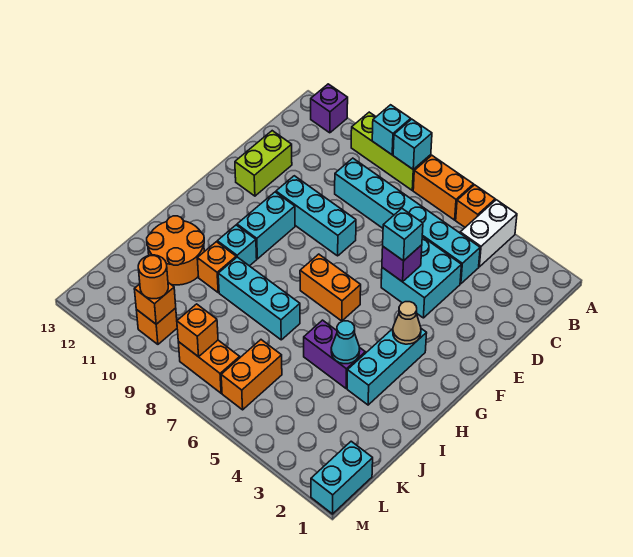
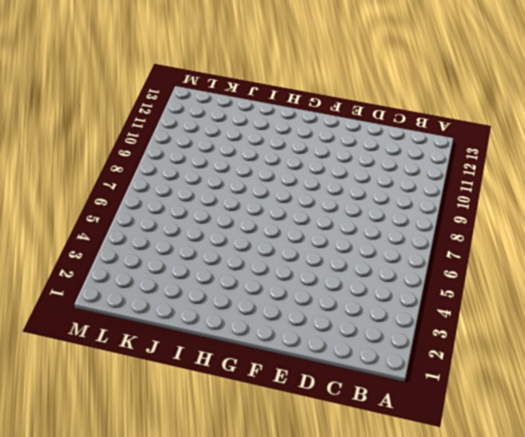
none -> white 1x2 brick [460,200,517,267]
none -> orange 1x1 brick [456,185,495,227]
none -> orange 1x2 brick [413,156,474,220]
none -> lime 1x3 brick [351,112,431,190]

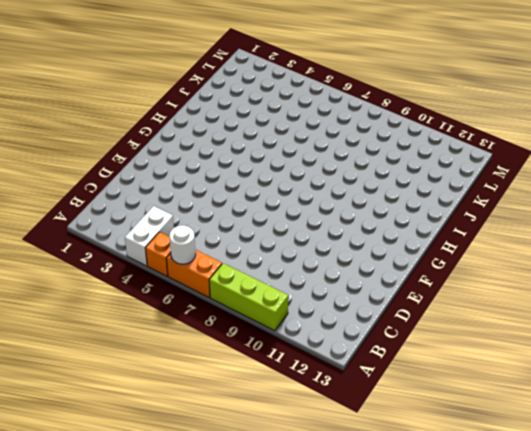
white 1x1 round brick [169,225,196,264] -> none
none -> purple 1x1 brick [311,84,348,133]
none -> cyan 1x6 brick [335,158,480,284]
none -> cyan 2x2 brick [381,237,461,318]
none -> lime 1x2 brick [235,131,292,196]

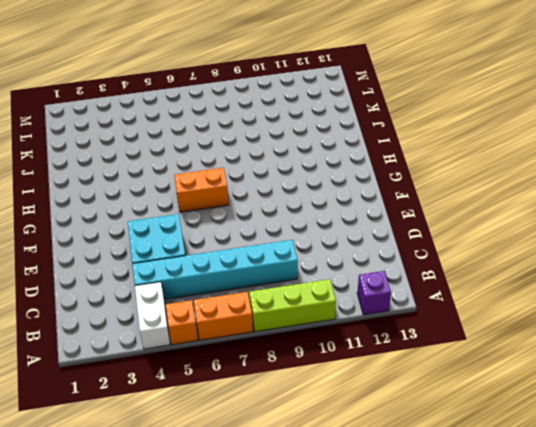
none -> lime 1x2 brick [235,131,292,196]
none -> cyan 1x3 brick [276,176,356,256]
none -> cyan 1x2 brick [237,192,295,259]
none -> cyan 1x3 brick [347,329,427,405]

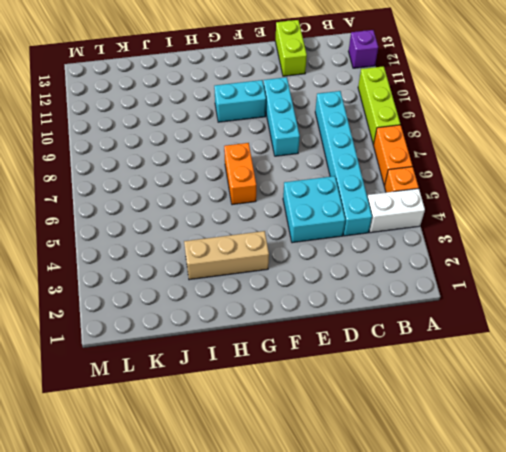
lime 1x2 brick [275,20,307,76] -> lime 1x2 brick turned to [235,131,292,196]
tan 1x3 brick [184,231,269,280] -> cyan 1x3 brick [347,329,427,405]
none -> cyan 1x1 brick [217,225,257,266]
none -> purple 1x2 brick [304,320,365,388]
none -> cyan 1x3 brick [218,257,300,340]
none -> orange 1x1 brick [197,242,236,292]

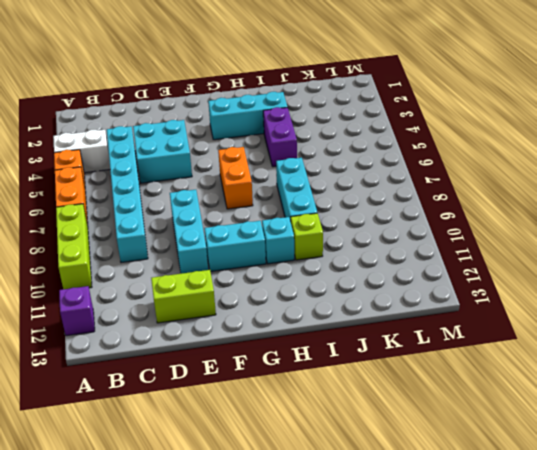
lime 1x1 brick [291,213,323,260] -> orange 1x1 brick [197,242,236,292]
none -> orange 2x2 round brick [147,216,204,285]
none -> orange 1x2 brick [221,340,282,410]
none -> cyan 1x2 brick [311,441,373,514]
none -> orange 1x2 brick [178,340,240,393]

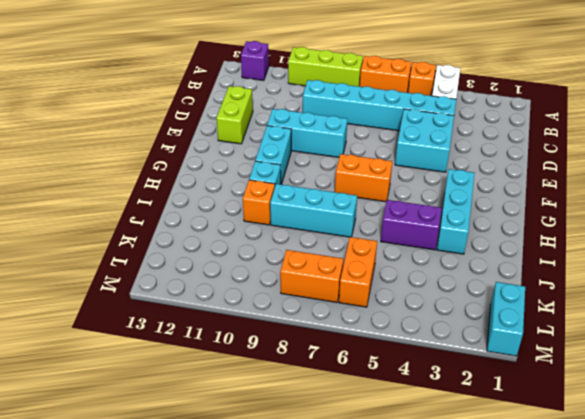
none -> orange 2x2 round brick [147,216,204,285]
none -> orange 1x1 brick [136,308,177,344]
none -> cyan 1x1 brick [393,119,432,169]
none -> cyan 1x1 brick [372,105,411,155]

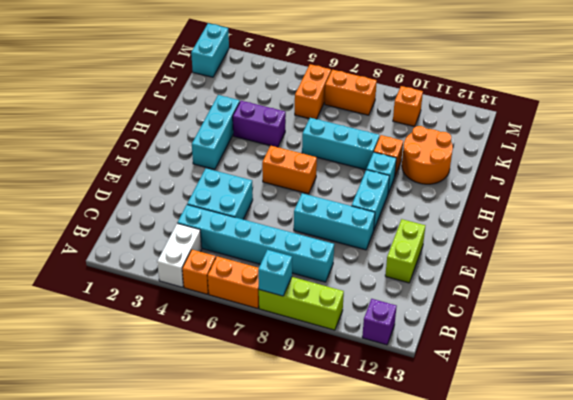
none -> cyan 1x1 brick [372,105,411,155]
none -> purple 1x1 brick [382,245,422,282]
none -> tan 1x1 cone [393,302,421,344]
none -> cyan 1x1 cone [331,321,360,364]

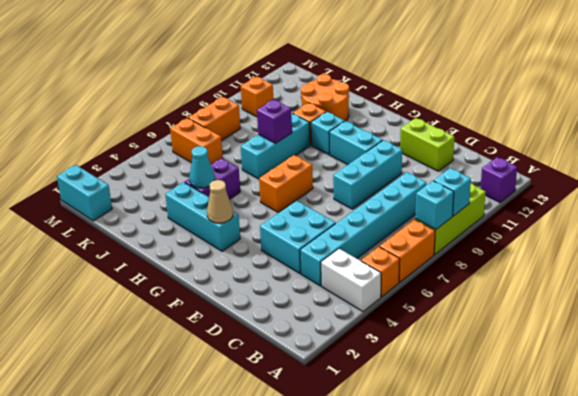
purple 1x1 brick [257,99,292,143] -> purple 1x1 brick moved to [382,245,422,282]
none -> orange 1x1 brick [177,304,218,357]
none -> orange 1x1 brick [134,283,176,324]
none -> cyan 1x1 brick [383,209,423,261]
none -> orange 1x1 round brick [138,255,168,299]

